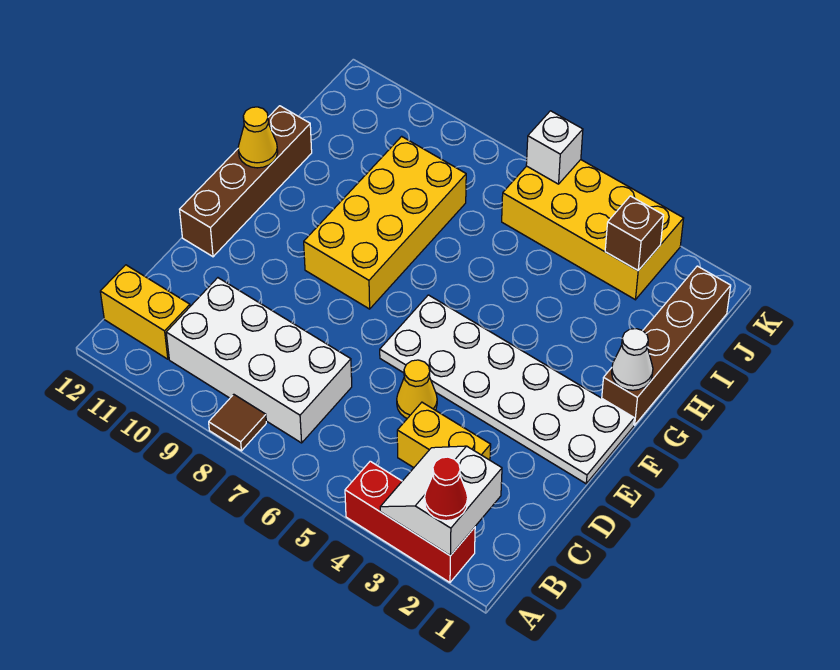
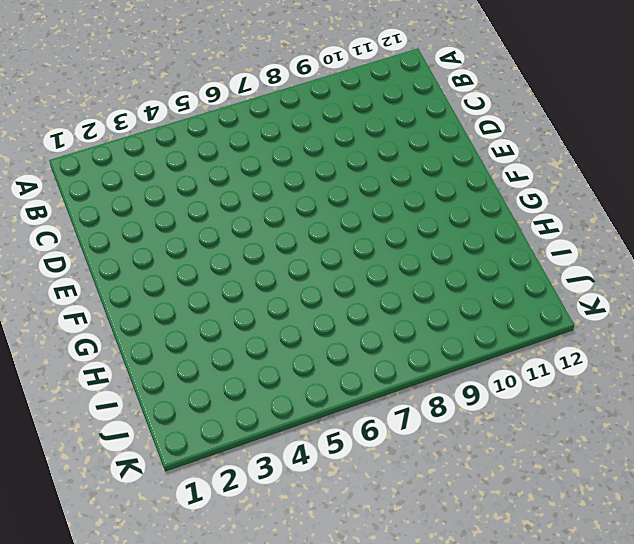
none -> red 1x3 brick [345,461,475,582]
none -> brown 1x1 tile [209,395,266,451]
none -> white 2x4 brick [166,278,352,443]

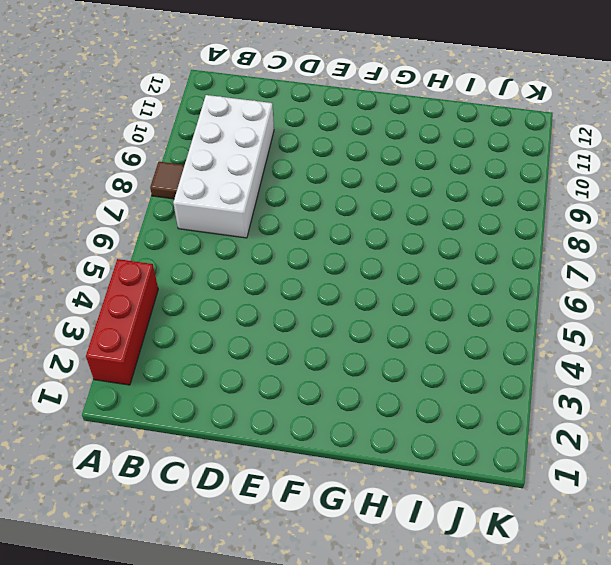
none -> yellow 1x2 brick [100,265,190,359]
none -> yellow 1x2 brick [397,402,491,468]
none -> yellow 1x1 cone [397,360,437,418]

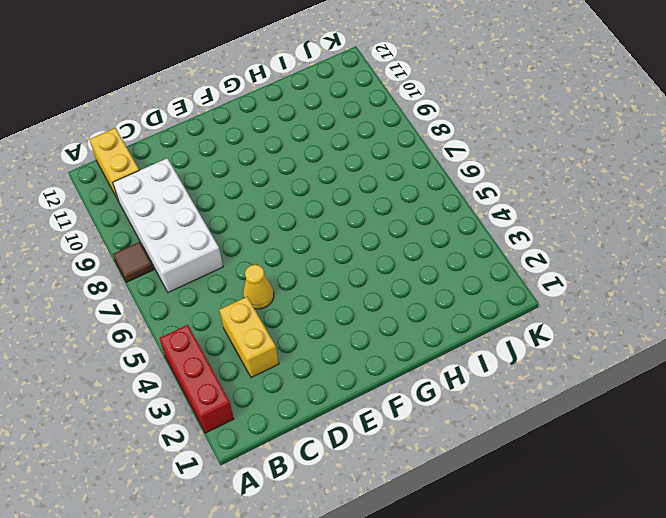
none -> white 2x6 plate [380,295,634,484]
none -> brown 1x4 brick [180,106,312,257]
none -> yellow 2x4 brick [304,136,466,309]

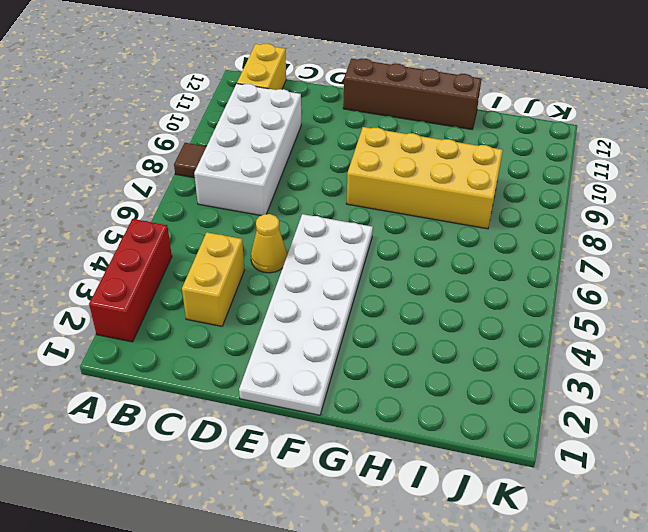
none -> brown 1x4 brick [602,266,731,425]
none -> yellow 2x4 brick [502,160,684,300]
none -> white 2x2 slope [380,446,502,556]

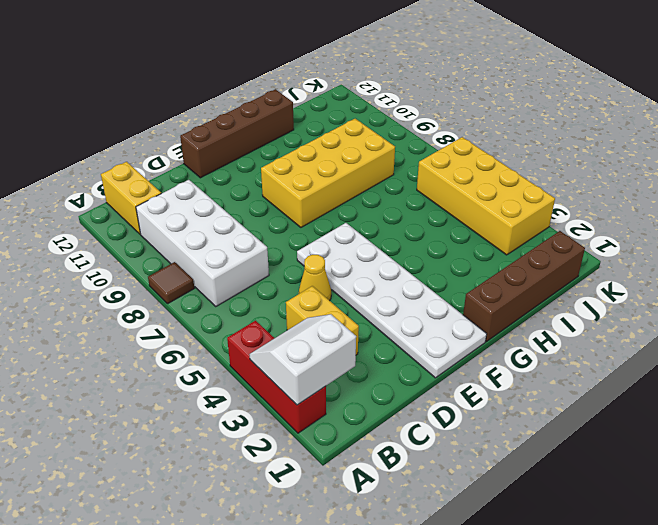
none -> white 1x1 cone [612,329,653,390]
none -> yellow 1x1 cone [238,107,278,168]
none -> brown 1x1 brick [605,196,664,270]

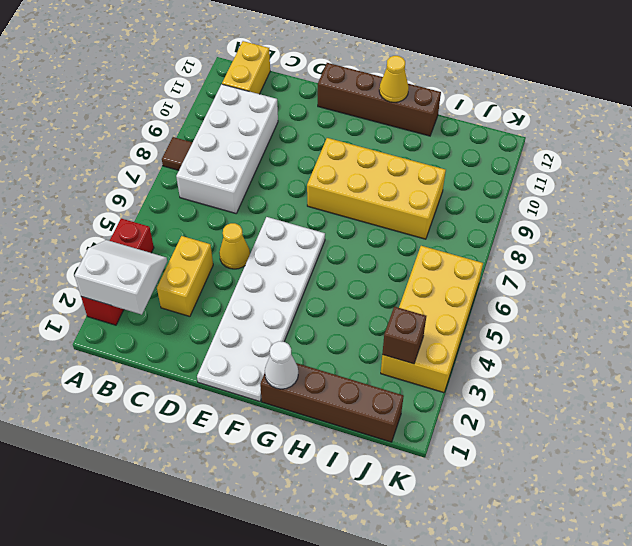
none -> white 1x1 brick [526,111,583,184]
none -> red 1x1 cone [425,457,468,521]

